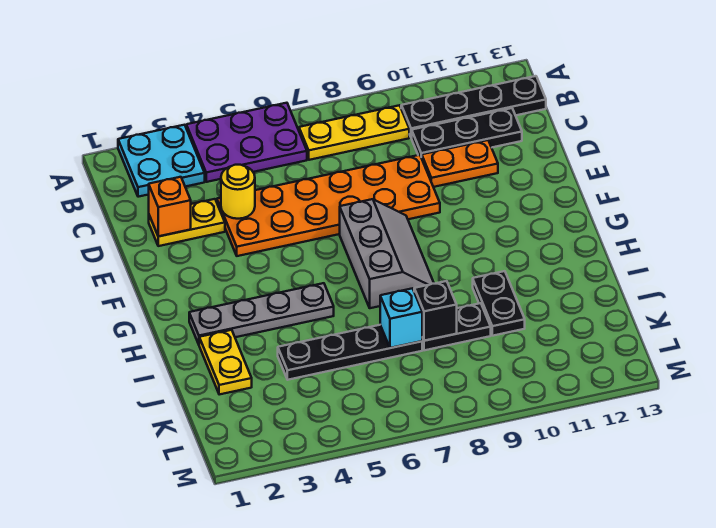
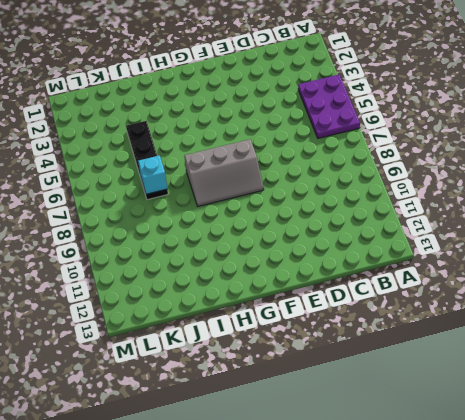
none -> cyan 2x2 plate [118,125,205,197]
none -> yellow 1x3 plate [299,105,409,160]
none -> black 1x4 plate [401,76,546,138]

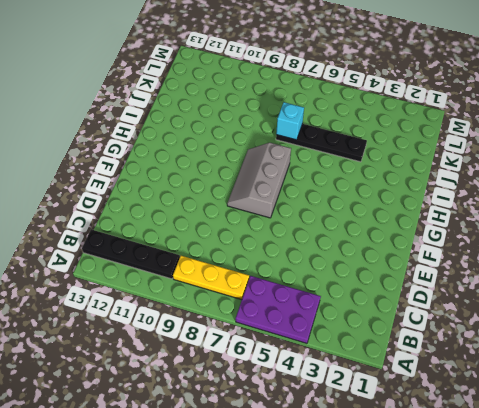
none -> cyan 2x2 plate [118,125,205,197]
none -> black 1x3 plate [412,108,522,158]
none -> yellow 1x2 plate [149,199,225,246]

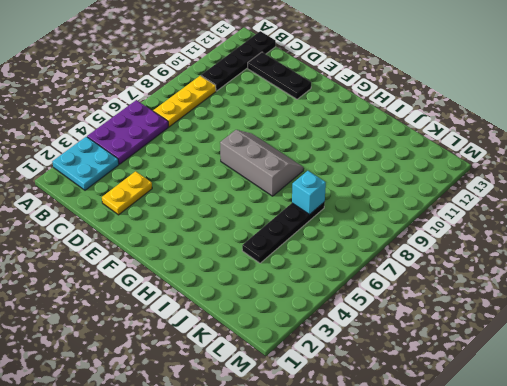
black 1x3 plate [248,52,311,99] -> black 1x3 plate turned to [412,108,522,158]
none -> orange 2x6 plate [217,155,440,256]
none -> orange 1x2 plate [422,140,498,187]
none -> grey 1x4 plate [189,283,334,344]

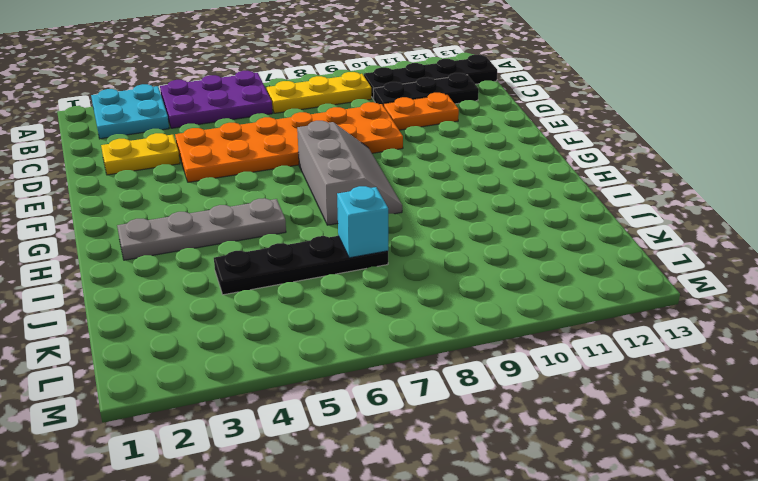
none -> yellow 1x2 plate [199,330,252,395]
none -> black 1x2 plate [473,271,525,336]
none -> black 1x2 plate [422,303,491,350]

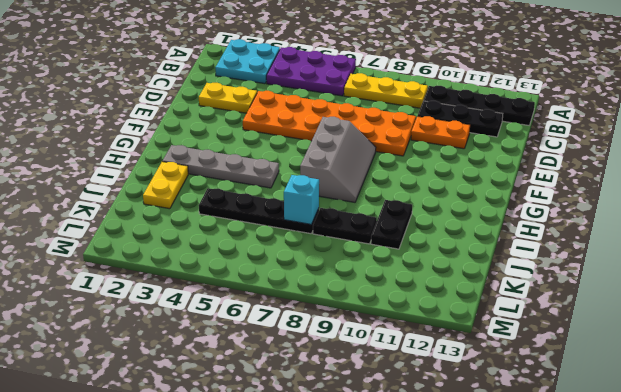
none -> orange 1x1 brick [149,177,191,236]
none -> yellow 1x1 round brick [221,165,255,219]
none -> black 1x1 brick [414,281,457,341]

